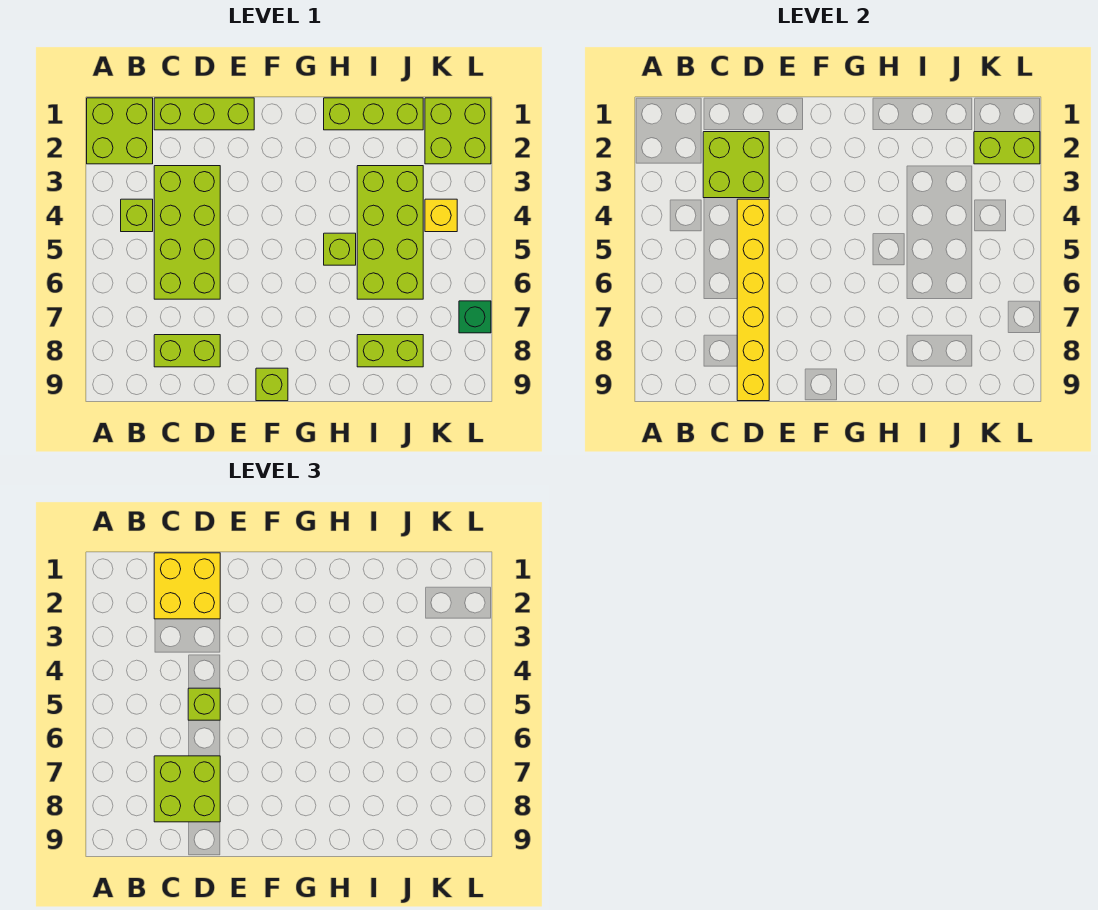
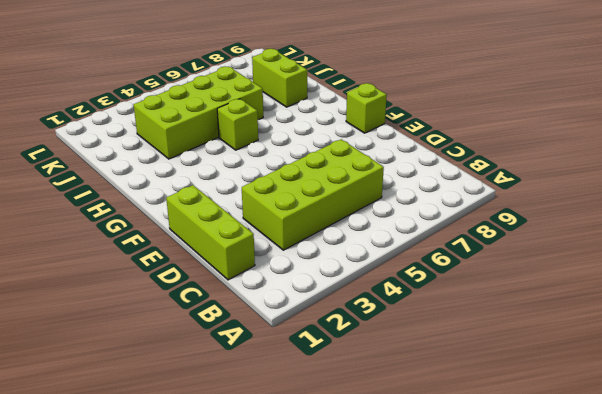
none -> lime 2x2 brick [87,98,153,164]
none -> lime 1x1 brick [121,199,153,232]
none -> lime 1x2 brick [154,335,220,367]

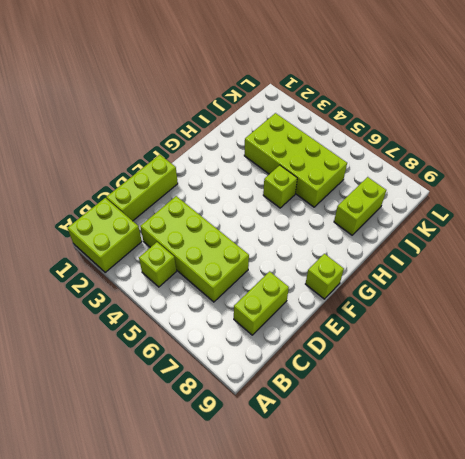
none -> lime 1x3 brick [324,98,423,130]
none -> lime 2x2 brick [425,98,491,164]
none -> yellow 1x1 brick [425,199,457,232]

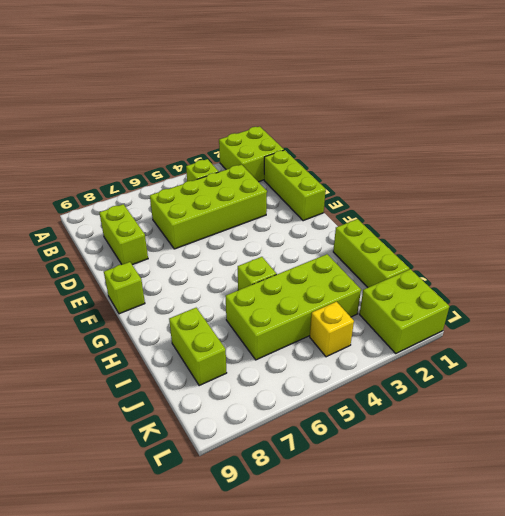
none -> green 1x1 brick [459,301,491,333]
none -> lime 2x2 brick [703,132,769,198]
none -> yellow 1x6 brick [737,199,769,401]

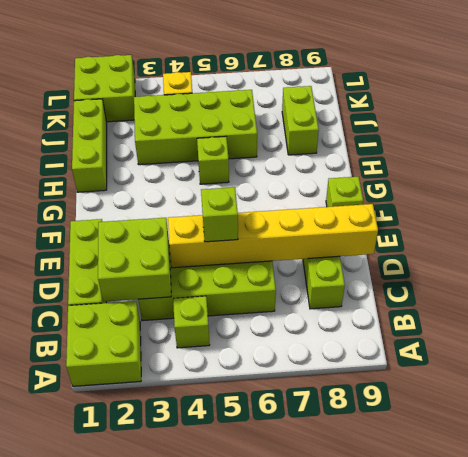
none -> green 1x1 brick [459,301,491,333]
none -> lime 1x2 brick [974,132,1040,164]
none -> yellow 2x2 brick [154,553,220,619]

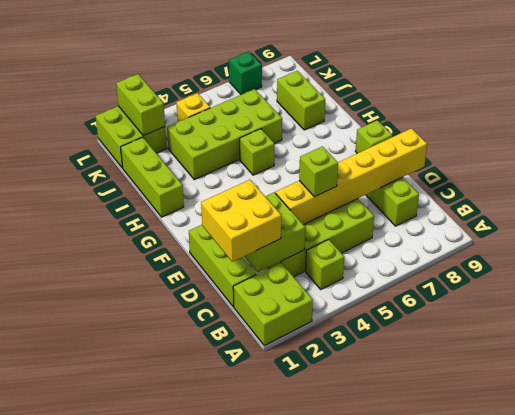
none -> lime 2x2 brick [154,756,220,822]

